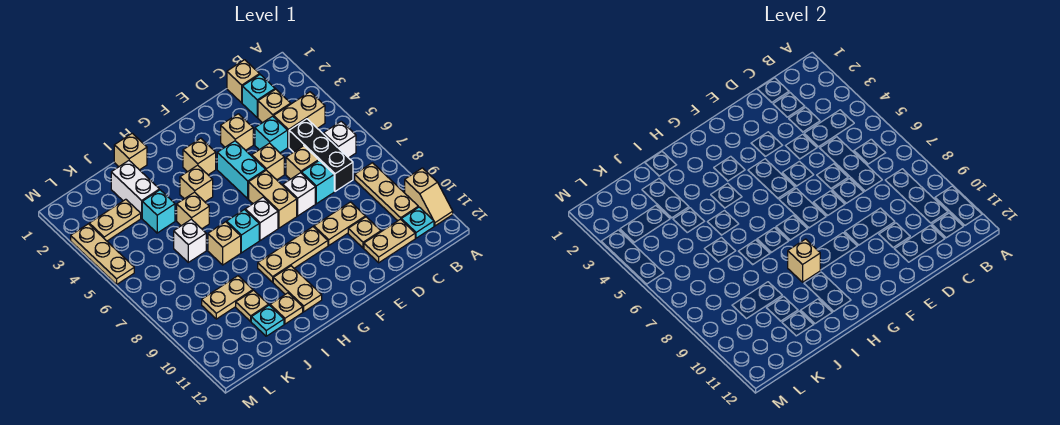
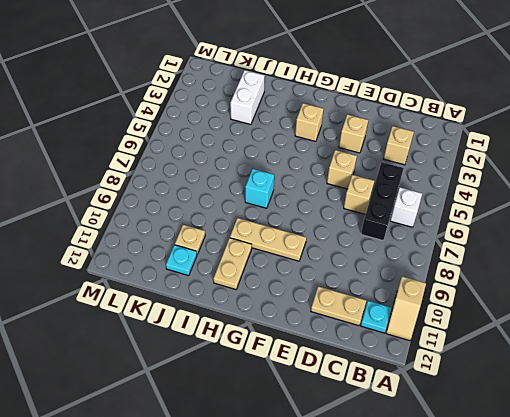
none -> tan 1x2 brick [274,92,325,147]
none -> tan 1x3 plate [355,163,418,221]
none -> tan 1x1 brick [227,60,260,103]
none -> cyan 1x1 brick [242,75,275,118]

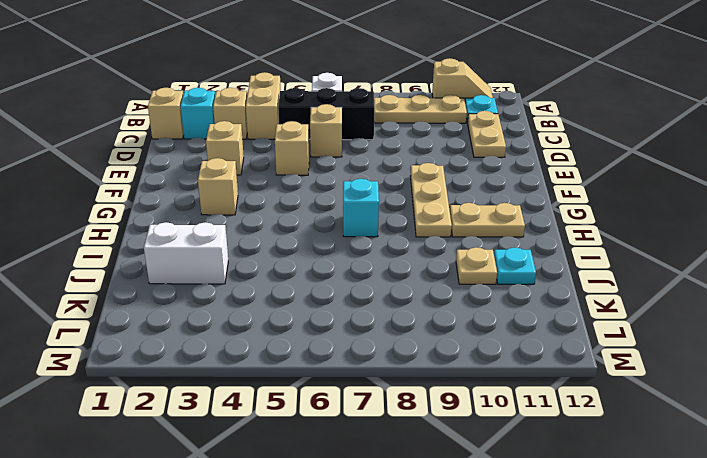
none -> cyan 1x1 brick [255,116,288,153]
none -> cyan 1x1 brick [302,161,334,204]
none -> tan 1x2 plate [314,202,365,245]
none -> tan 1x1 plate [348,217,381,248]

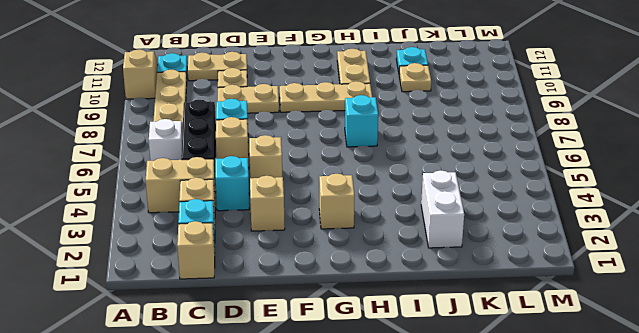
none -> white 1x1 brick [283,173,315,216]
none -> cyan 1x2 brick [217,141,266,199]
none -> tan 1x2 brick [249,170,297,228]
none -> white 1x1 brick [245,197,278,241]

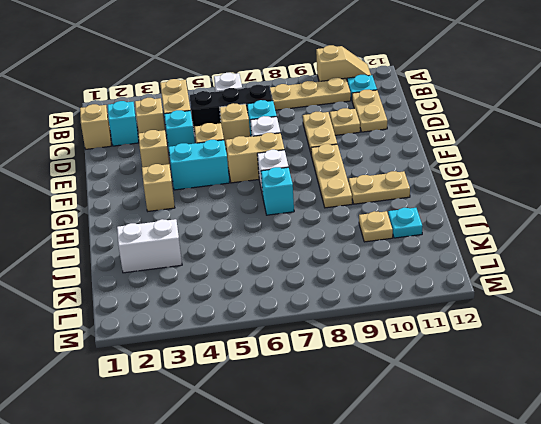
none -> tan 1x1 brick [180,165,213,202]
none -> tan 1x1 brick [114,133,147,170]
none -> tan 1x1 brick [177,192,209,229]
none -> tan 1x1 brick [208,222,241,265]

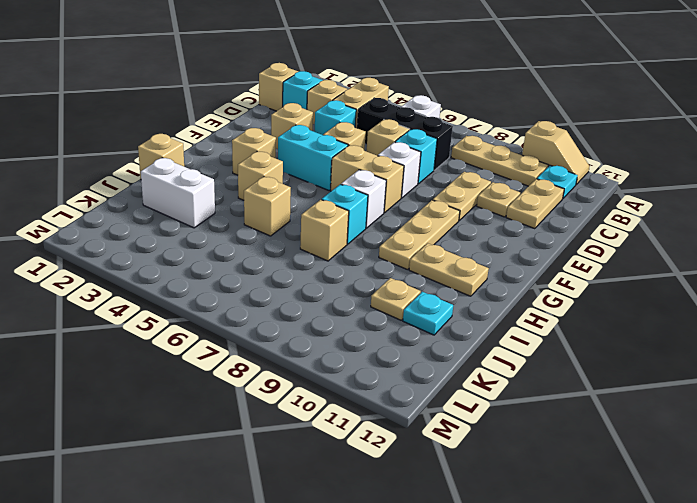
none -> tan 1x1 plate [270,293,303,324]
none -> cyan 1x1 brick [142,190,175,233]
none -> white 1x1 brick [174,219,206,262]
none -> tan 1x2 plate [202,276,253,319]

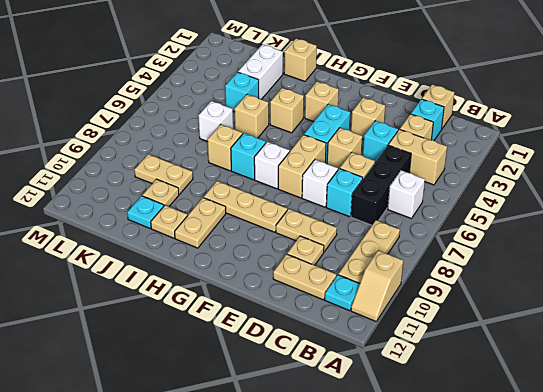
none -> tan 1x2 plate [89,199,141,241]
none -> tan 1x3 plate [71,224,134,284]
none -> tan 1x1 brick [788,239,820,282]

